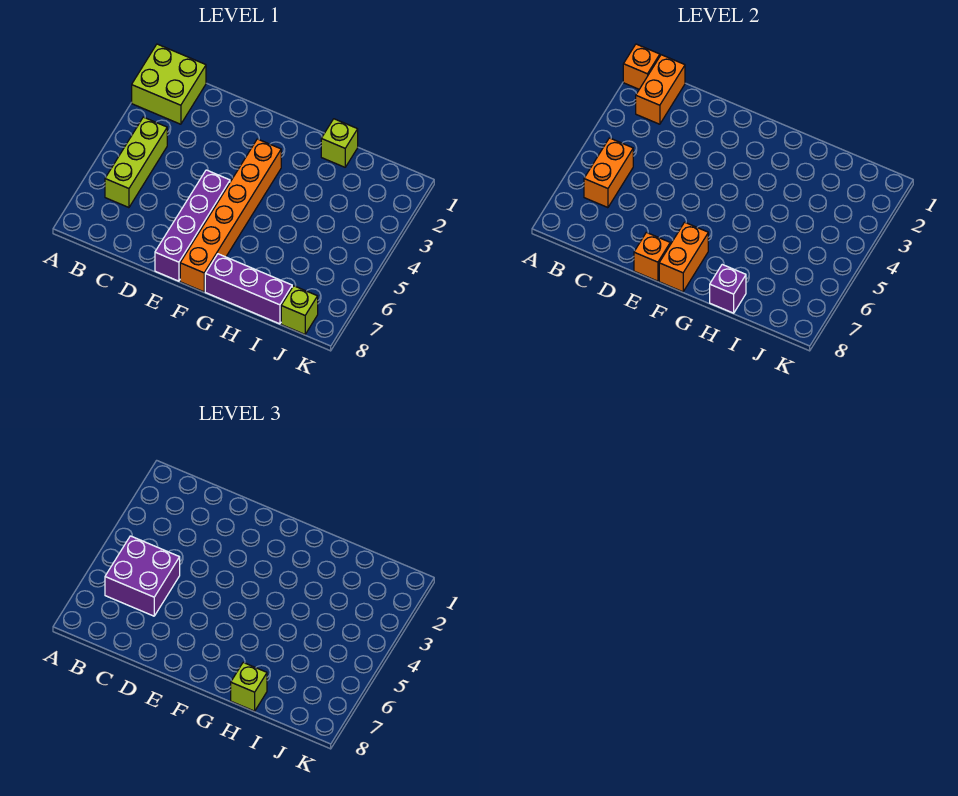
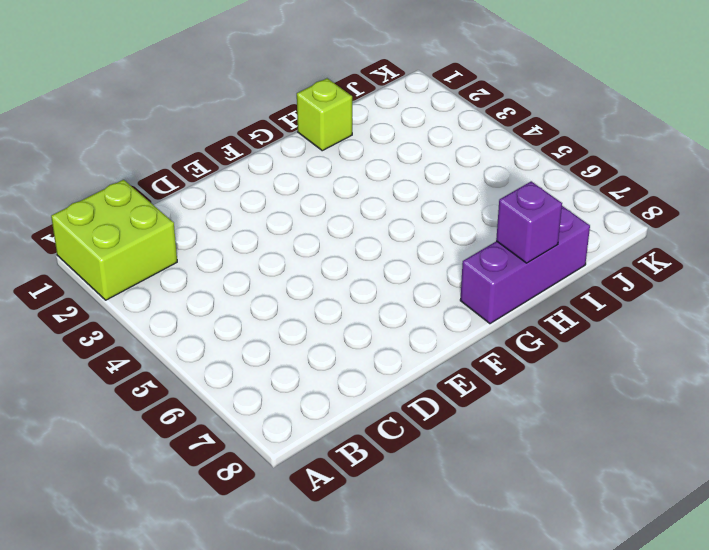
none -> lime 1x3 brick [105,117,167,208]
none -> purple 1x4 brick [155,170,230,281]
none -> orange 1x6 brick [180,139,281,292]

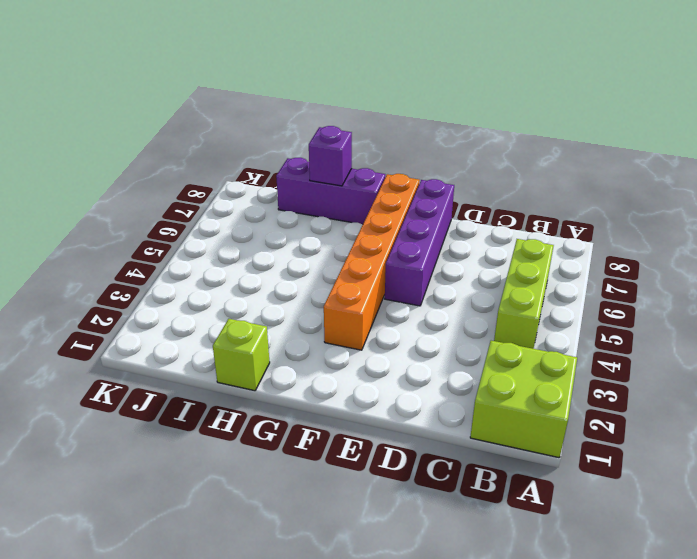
none -> lime 1x1 brick [281,286,318,334]
none -> orange 1x1 brick [623,44,660,89]
none -> orange 1x2 brick [636,55,685,124]

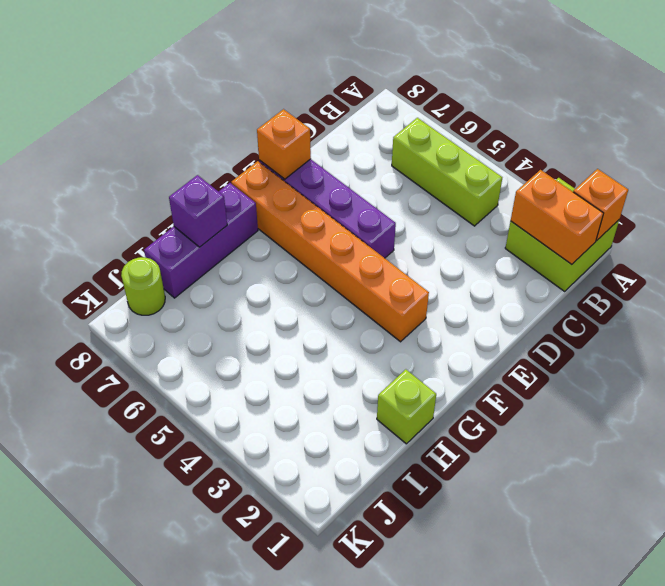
lime 1x1 round brick [121,257,165,315] -> lime 1x1 brick [281,286,318,334]
none -> orange 1x2 brick [584,138,633,208]
none -> orange 1x2 brick [659,222,708,292]
none -> purple 2x2 brick [105,536,180,616]

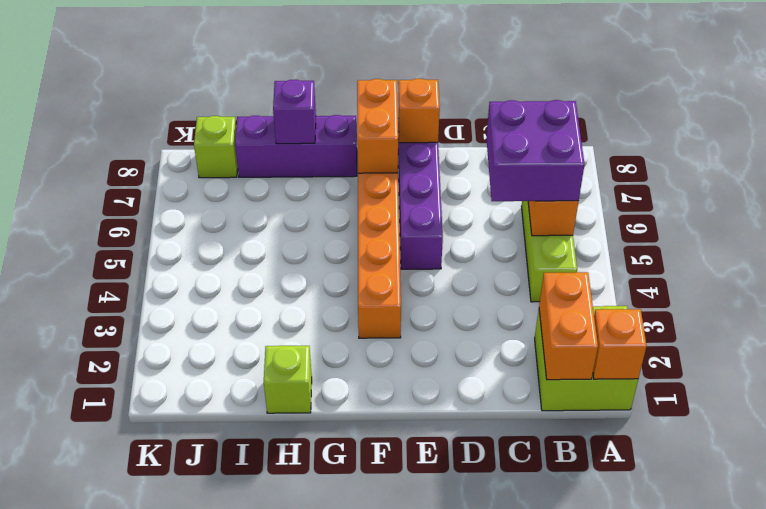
none -> lime 1x1 brick [231,663,267,711]

